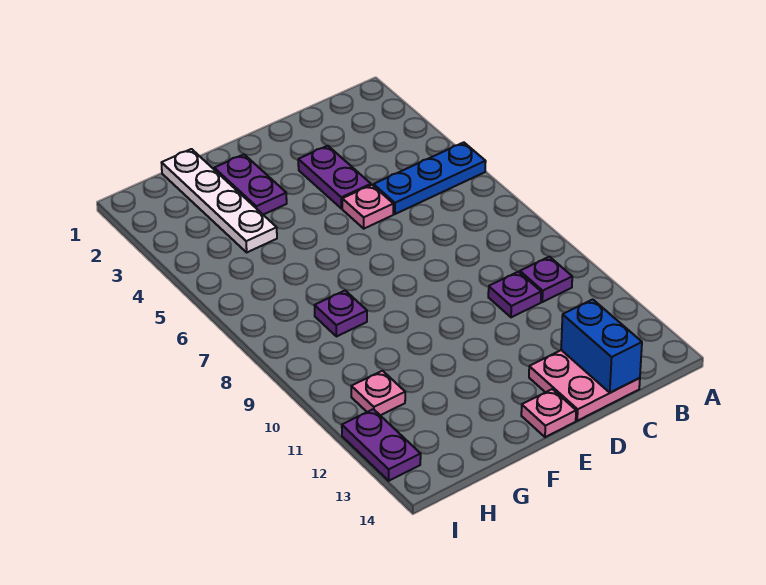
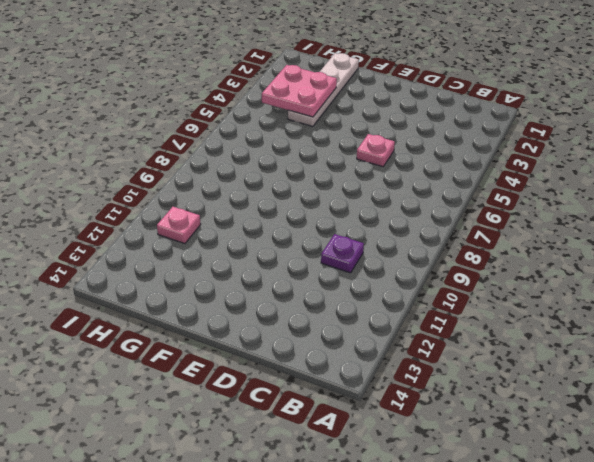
pink 2x2 plate [262,65,337,117] -> pink 2x2 plate moved to [529,350,640,421]
none -> blue 1x3 plate [374,142,486,214]
none -> purple 1x1 plate [520,257,572,302]
none -> purple 1x2 plate [298,146,371,209]

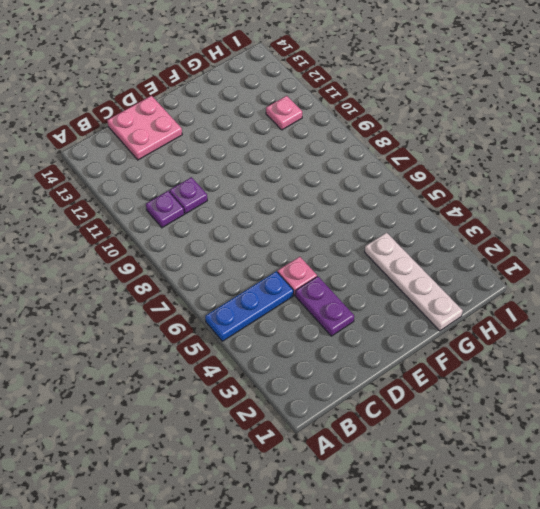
none -> pink 1x1 plate [521,389,576,437]
none -> purple 1x2 plate [214,154,287,215]
none -> purple 1x1 plate [315,291,367,337]

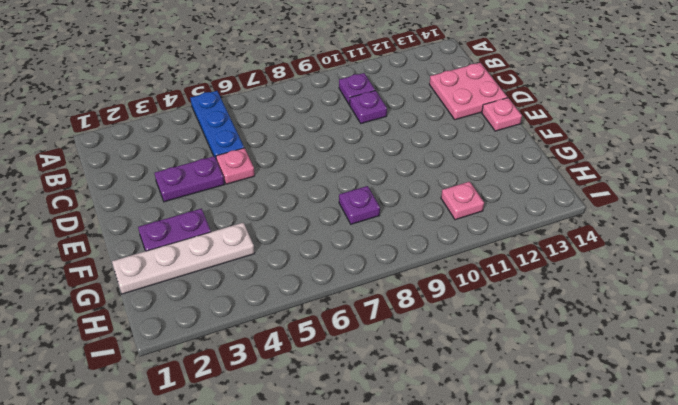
none -> purple 1x2 plate [342,409,421,481]
none -> blue 1x2 brick [561,299,642,393]

